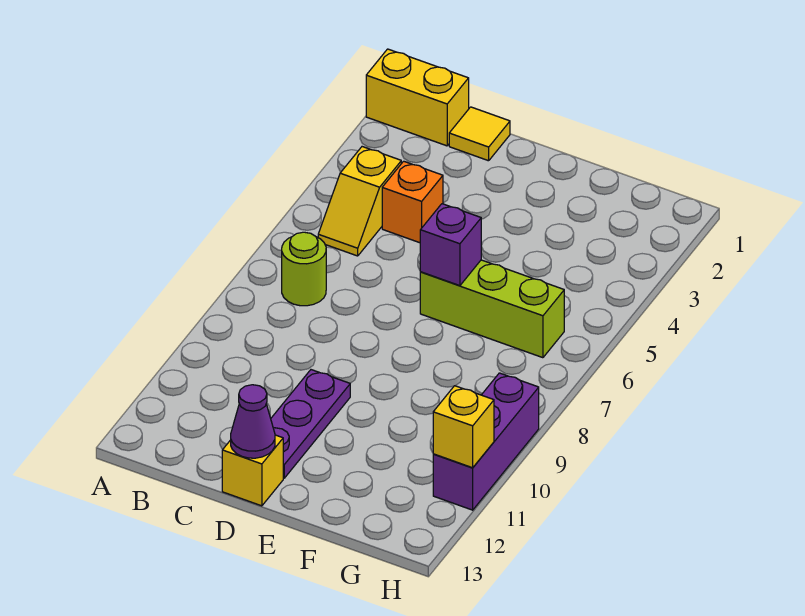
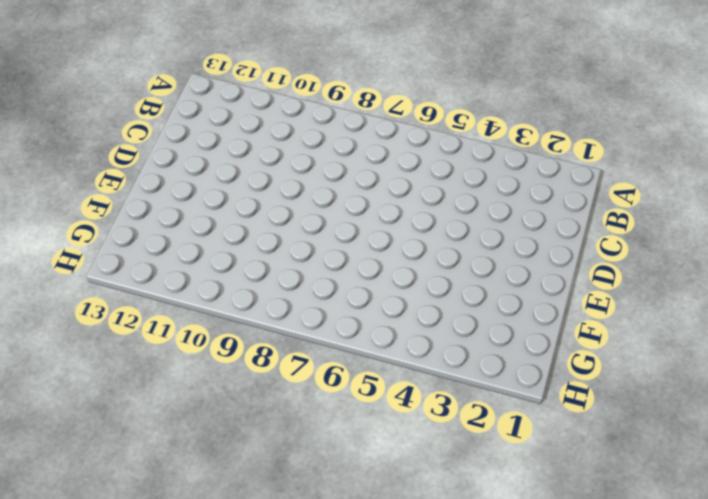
none -> yellow 1x2 brick [366,49,469,146]
none -> yellow 1x2 slope [318,147,401,256]
none -> lime 1x1 round brick [282,232,326,306]

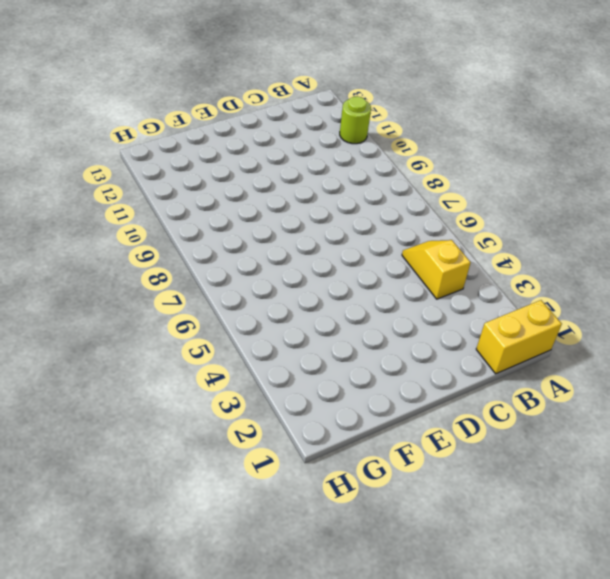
lime 1x1 round brick [340,96,371,144] -> lime 1x1 round brick moved to [282,232,326,306]
none -> yellow 1x1 tile [449,107,510,161]
none -> orange 1x1 brick [382,161,443,243]
none -> purple 1x3 plate [271,370,350,478]

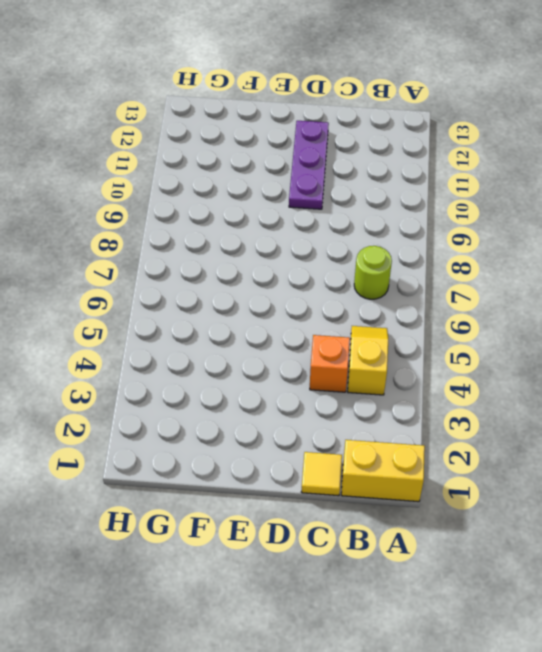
none -> yellow 1x1 brick [222,435,283,506]
none -> lime 1x3 brick [420,260,564,358]
none -> purple 1x3 brick [433,373,539,510]

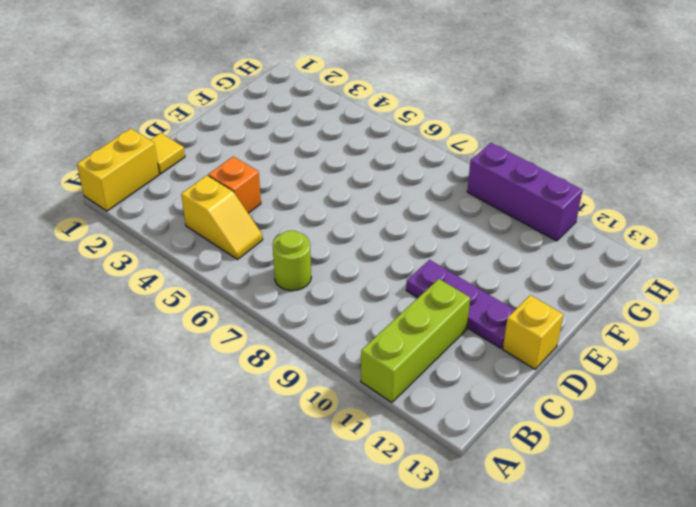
lime 1x3 brick [361,279,470,403] -> lime 1x3 brick moved to [420,260,564,358]
none -> purple 1x1 cone [231,385,275,458]
none -> purple 1x1 brick [420,204,481,286]
none -> yellow 1x1 brick [433,386,494,468]

